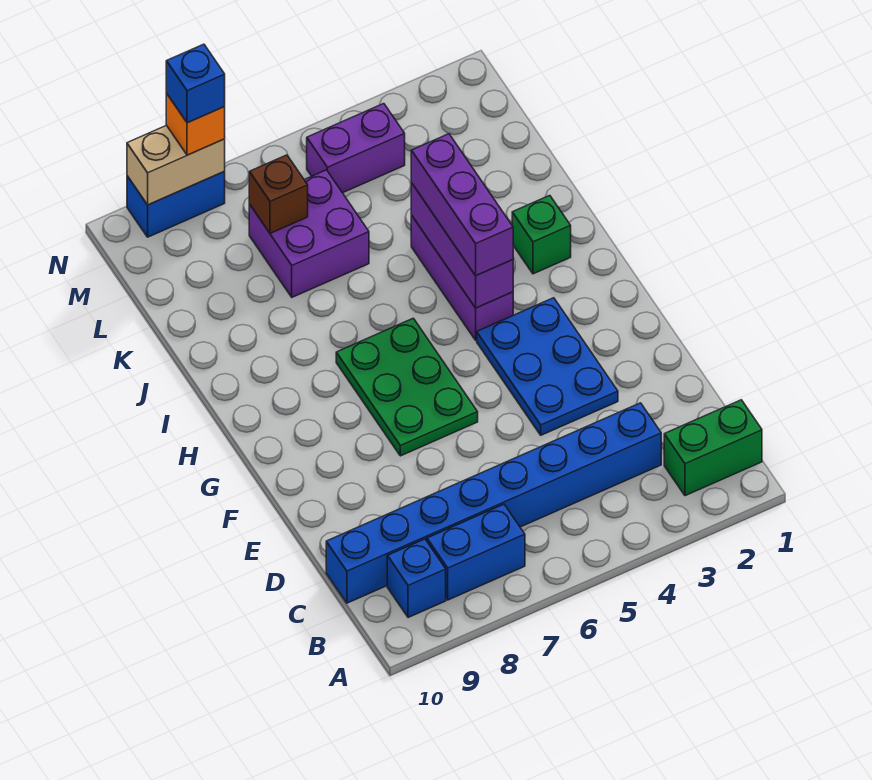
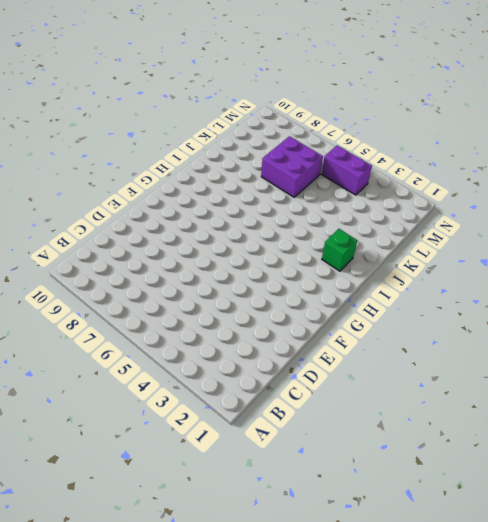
none -> green 1x2 brick [664,400,762,496]
none -> blue 1x2 brick [427,504,525,600]
none -> blue 1x1 brick [387,539,446,618]

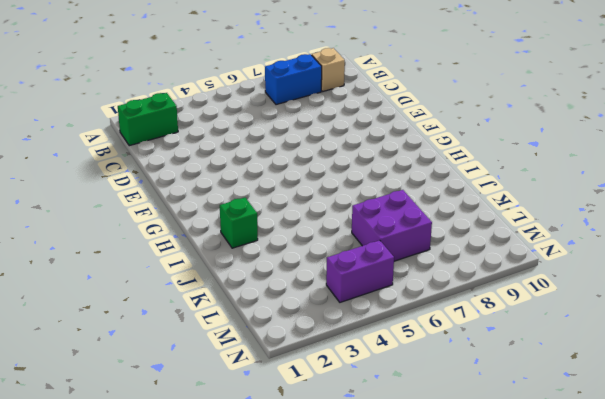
tan 1x1 brick [312,48,345,92] -> blue 1x1 brick [387,539,446,618]
none -> blue 1x8 brick [326,403,661,603]
none -> blue 2x3 plate [477,298,618,435]
none -> green 2x3 plate [336,318,478,456]

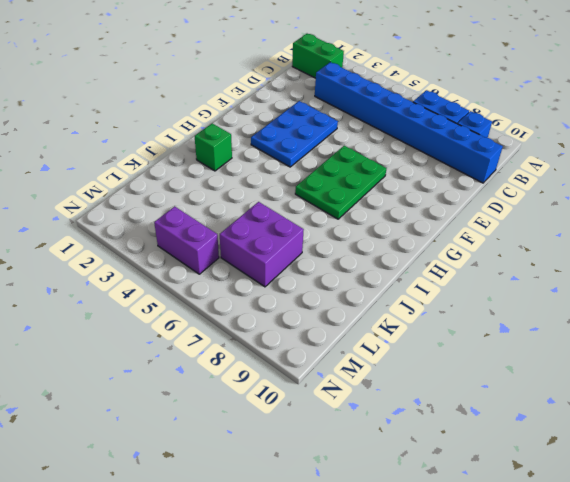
none -> purple 1x3 brick [411,215,513,340]
none -> blue 1x2 brick [127,172,225,237]
none -> purple 1x3 brick [411,183,513,308]

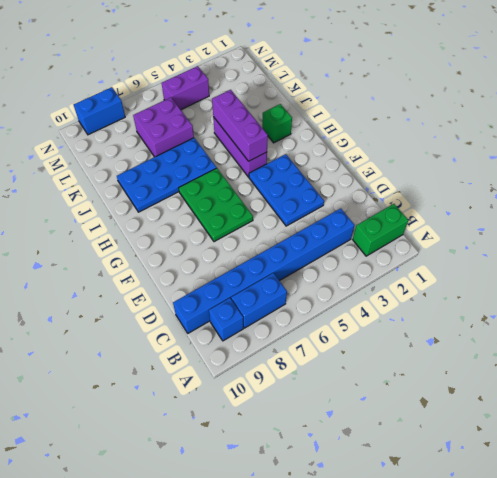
blue 2x4 plate [117,138,216,212] -> none
none -> brown 1x1 brick [249,155,308,233]
none -> tan 1x2 brick [127,125,225,205]
none -> purple 1x3 brick [411,134,513,276]

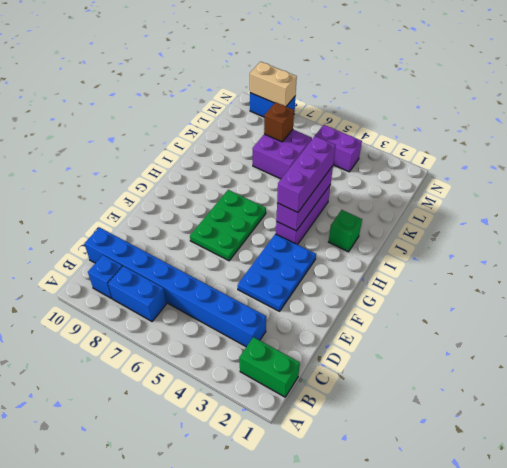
none -> orange 1x1 brick [166,93,225,155]
none -> blue 1x1 brick [166,44,225,123]

